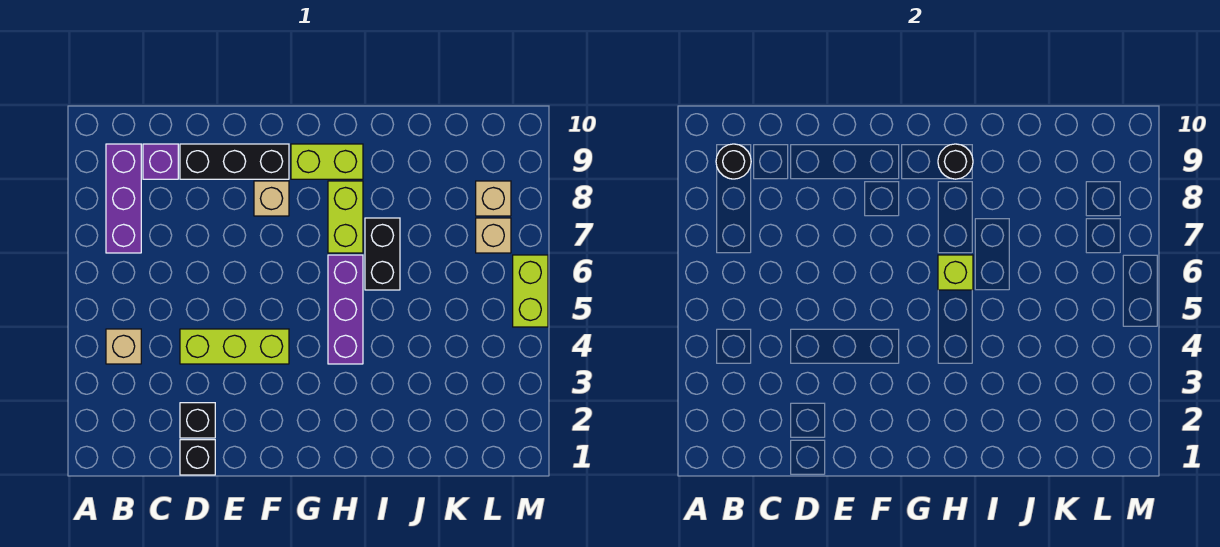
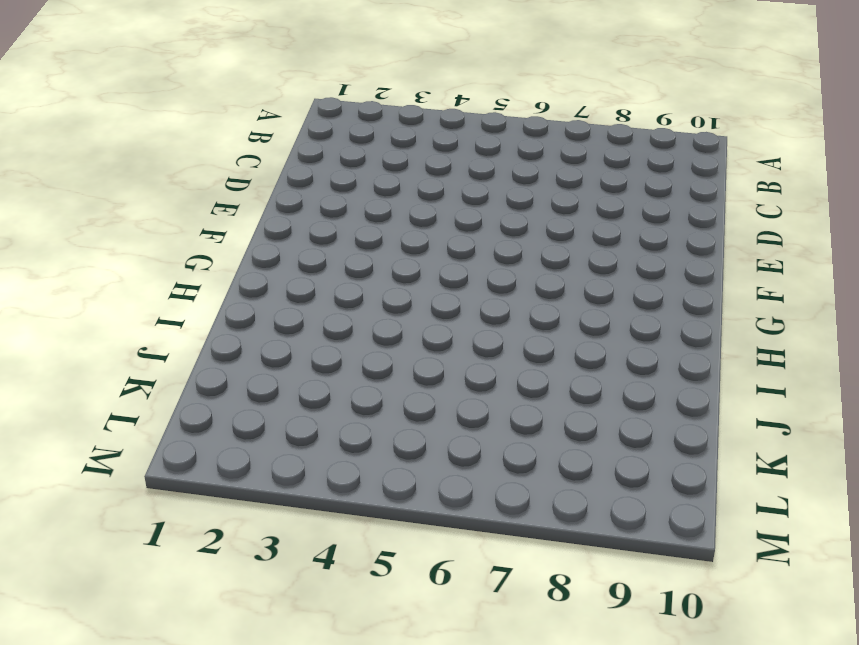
none -> tan 1x1 brick [106,329,141,364]
none -> purple 1x3 brick [106,144,141,253]
none -> purple 1x1 brick [143,144,178,179]

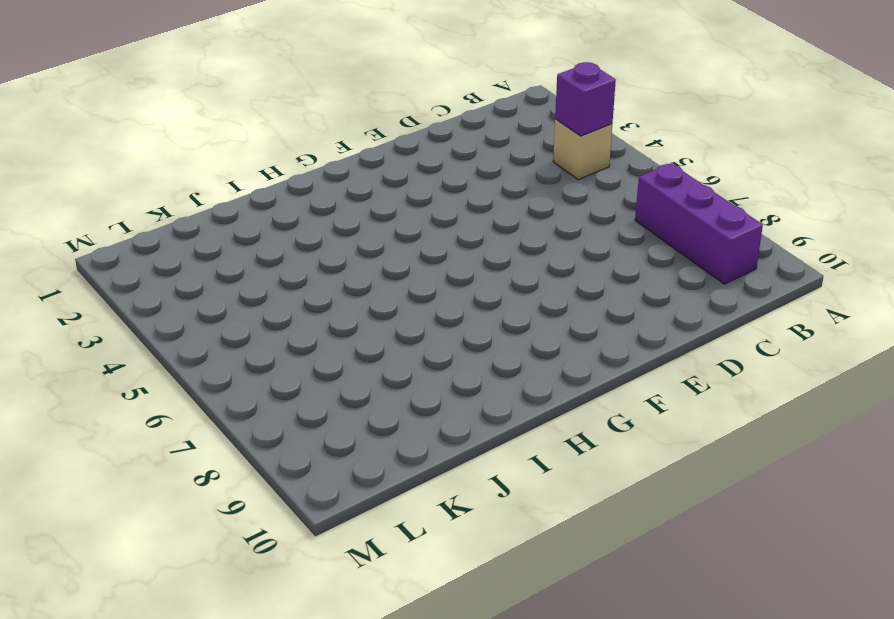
purple 1x1 brick [555,62,616,136] -> purple 1x1 brick moved to [143,144,178,179]
none -> black 1x1 brick [180,440,215,475]
none -> black 1x1 brick [180,403,215,438]
none -> lime 1x3 brick [180,329,289,364]

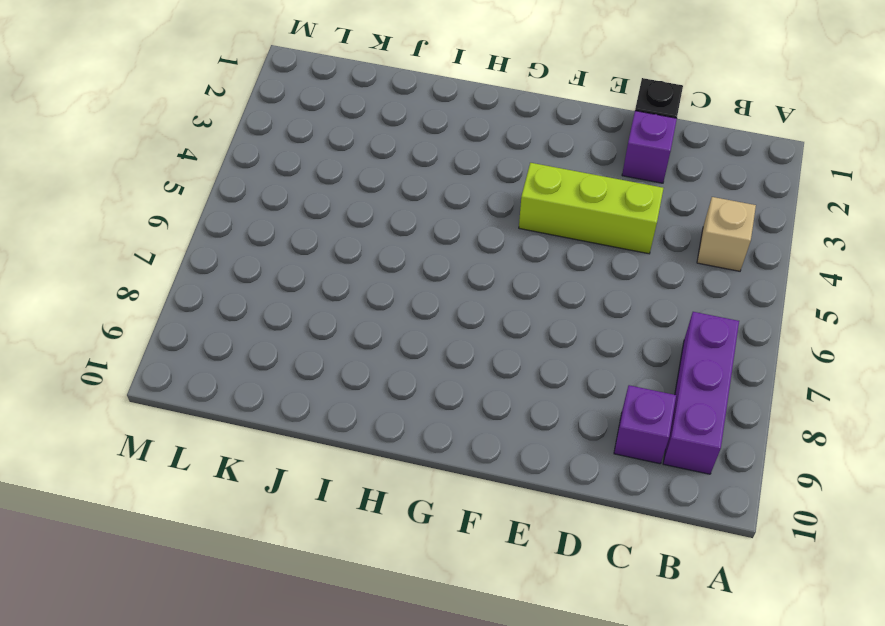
purple 1x1 brick [622,111,677,183] -> black 1x1 brick [180,403,215,438]
none -> black 1x3 brick [180,144,289,179]
none -> tan 1x1 brick [254,181,289,216]
none -> lime 1x2 brick [291,144,363,179]

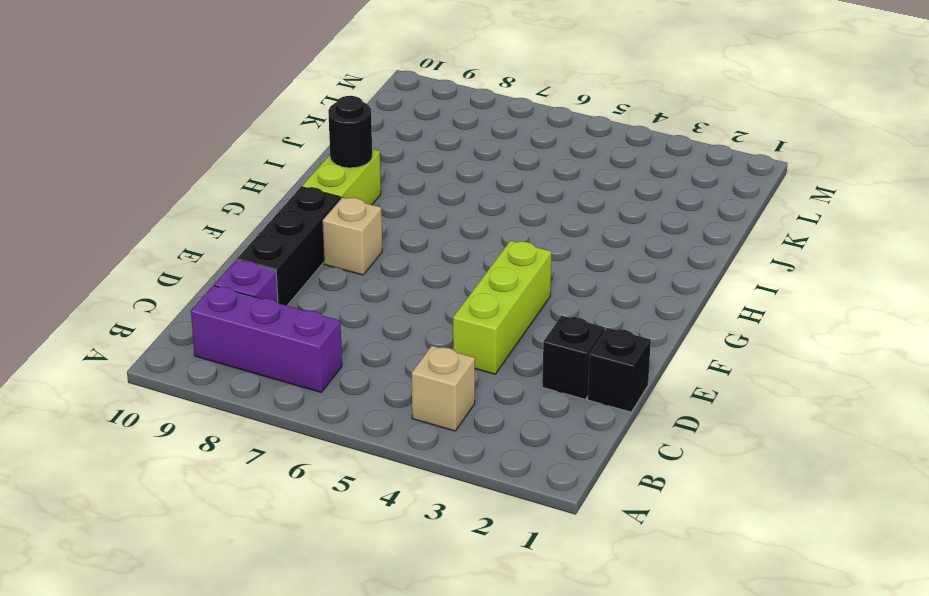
none -> purple 1x3 brick [328,255,363,364]
none -> lime 1x2 brick [328,181,363,253]
none -> black 1x2 brick [365,218,400,290]

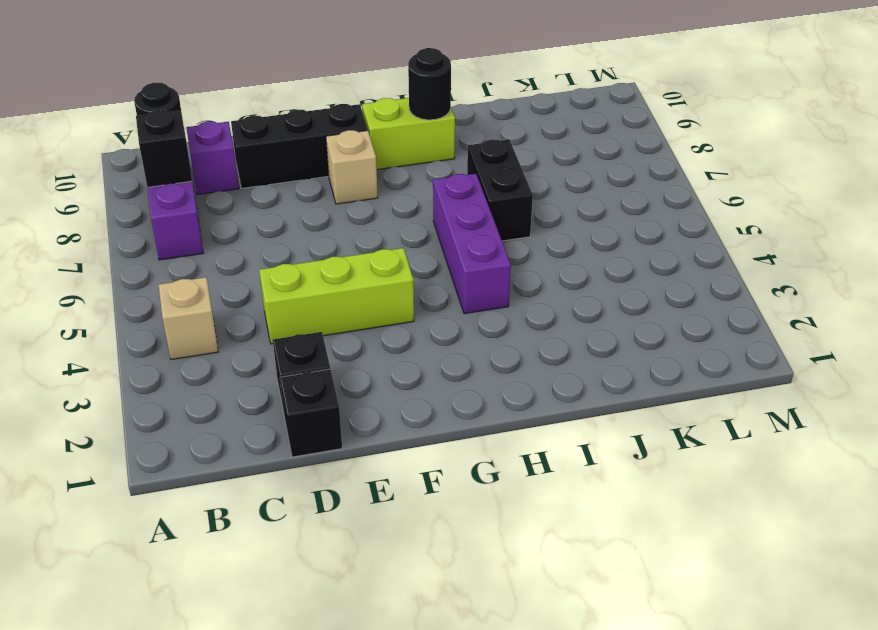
black 1x1 brick [136,110,192,187] -> none
none -> lime 1x2 brick [328,181,363,253]
none -> tan 1x1 brick [476,218,511,253]
none -> tan 1x1 brick [476,181,511,216]

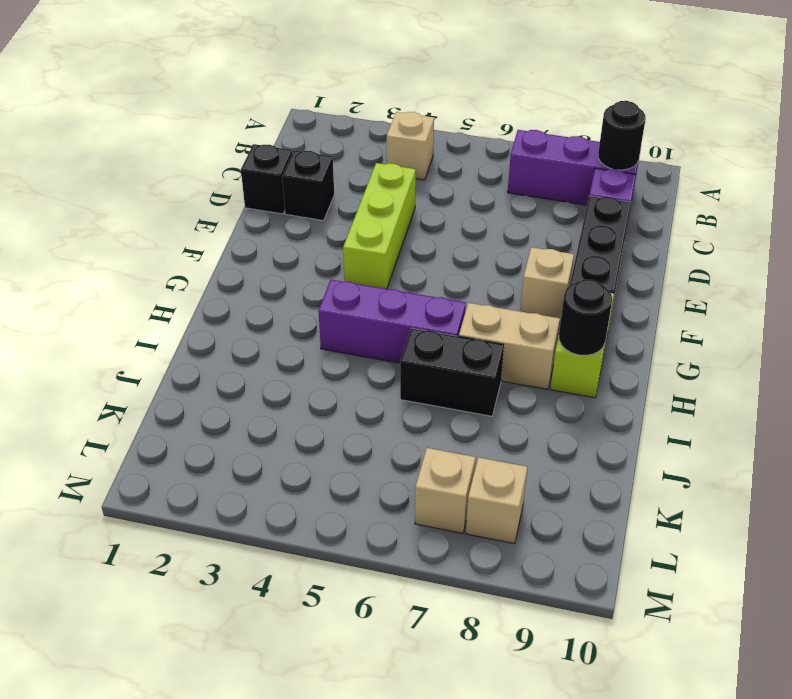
tan 1x2 brick [459,303,560,389] -> lime 1x2 brick [328,181,363,253]
none -> lime 1x2 brick [513,255,548,327]
none -> lime 1x1 brick [938,255,973,290]

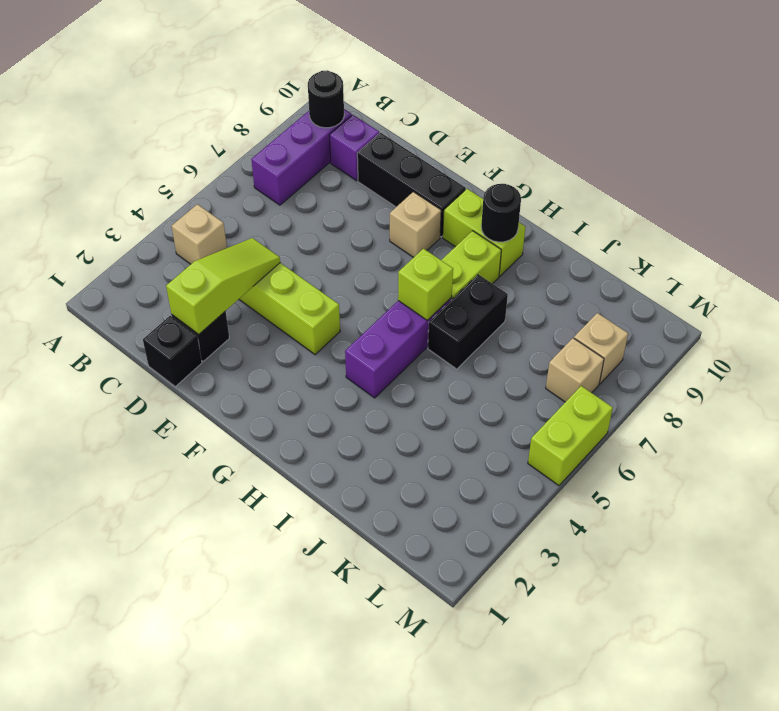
lime 1x3 slope [166,238,280,334] -> none

